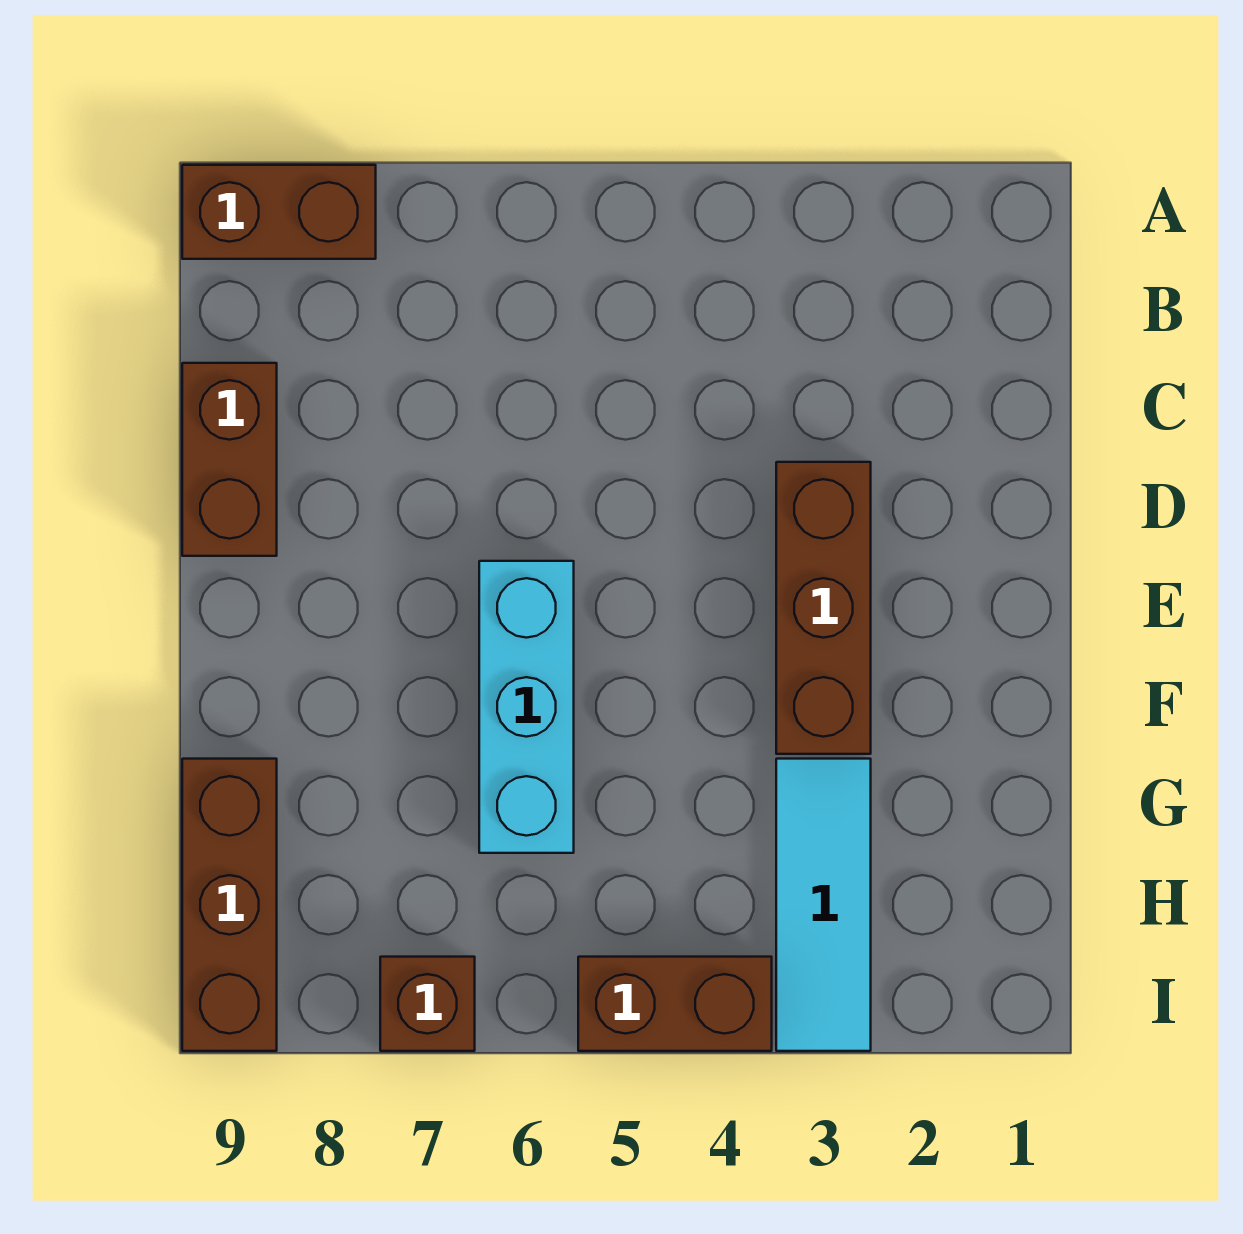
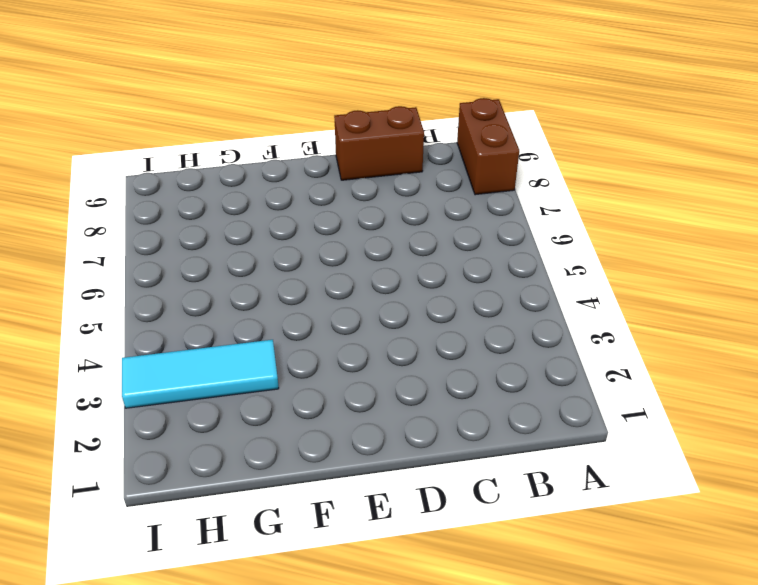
none -> brown 1x3 brick [776,462,871,754]
none -> cyan 1x3 brick [479,561,574,853]

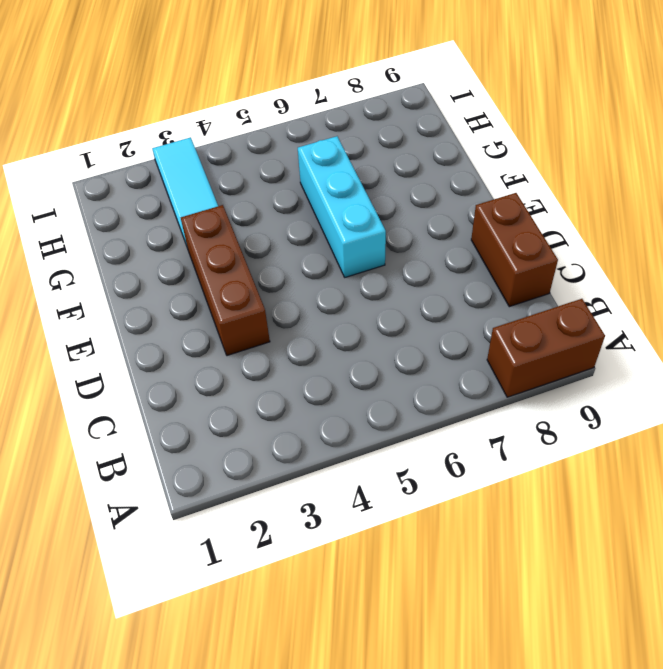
none -> brown 1x3 brick [182,759,277,1051]
none -> brown 1x2 brick [578,957,772,1051]

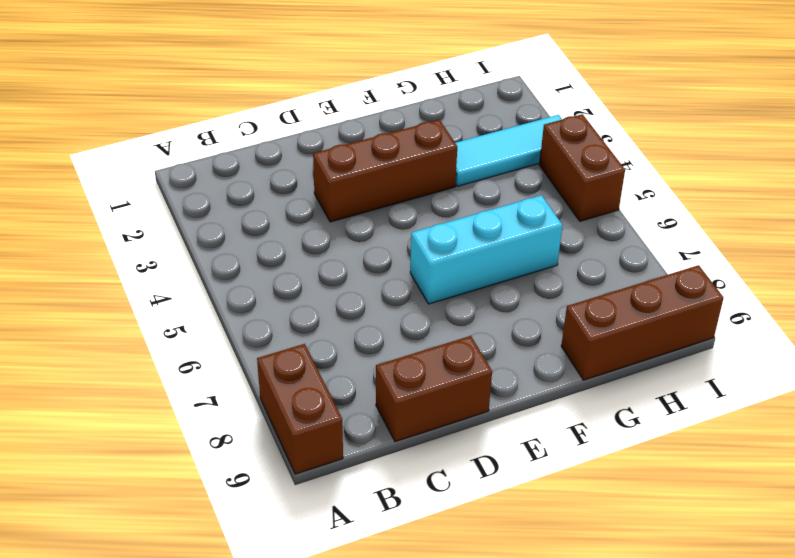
none -> brown 1x1 brick [380,957,475,1051]

